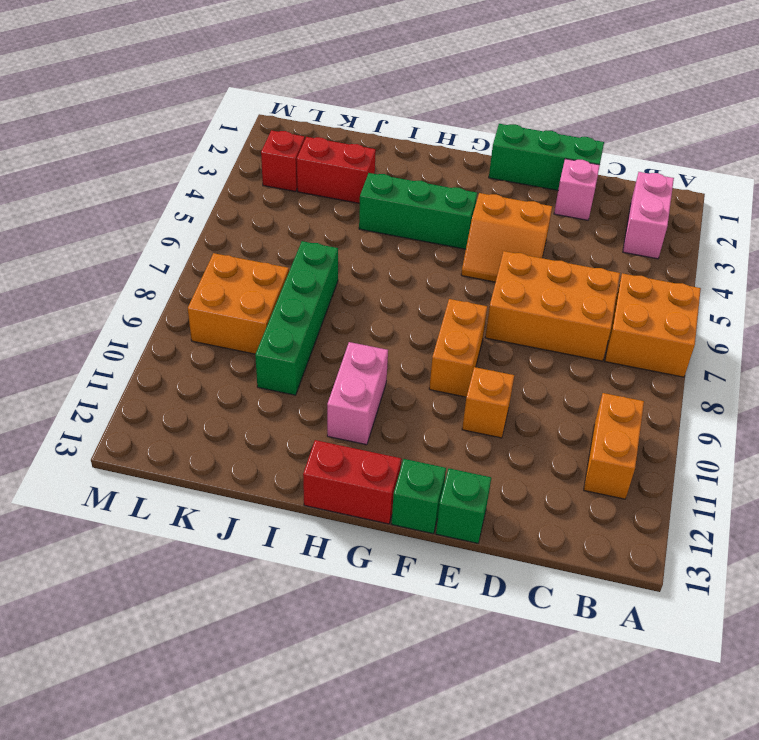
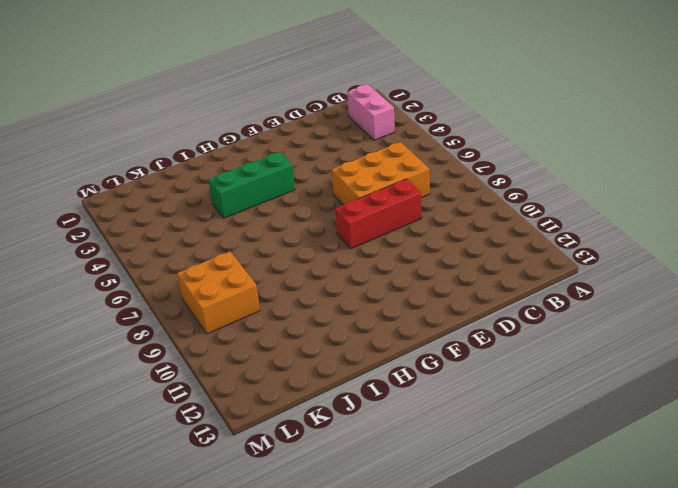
red 1x3 brick [335,179,422,249] -> orange 1x2 brick [429,299,487,397]
none -> orange 2x2 brick [605,273,701,377]
none -> orange 1x2 brick [584,393,644,499]
none -> green 1x3 brick [489,124,604,190]

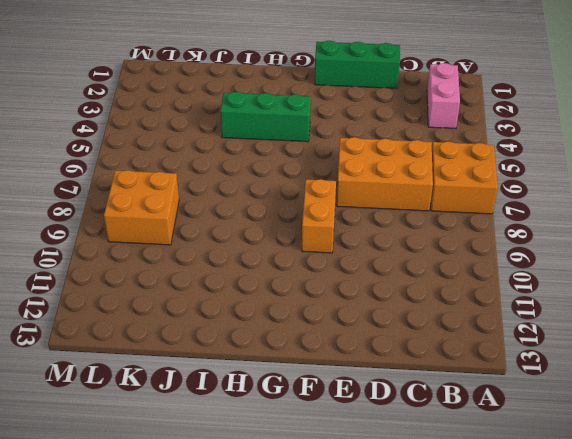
none -> orange 1x2 brick [584,393,644,499]
none -> pink 1x1 brick [554,159,600,220]
none -> orange 2x2 slope [461,193,552,282]

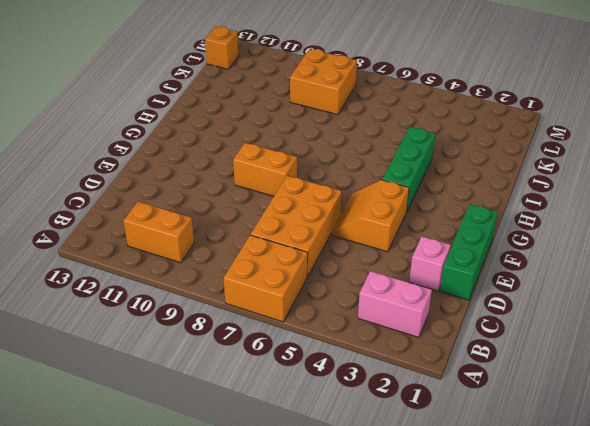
orange 1x1 brick [205,26,239,69] -> orange 1x1 brick moved to [462,367,514,438]
none -> green 1x1 brick [436,468,491,543]
none -> green 1x1 brick [392,459,446,534]
none -> red 1x2 brick [303,440,401,524]

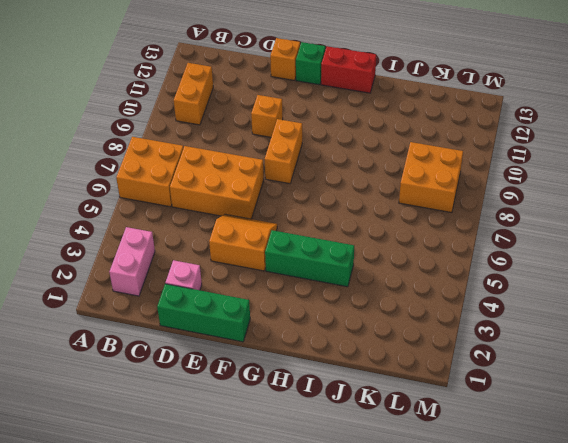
orange 1x1 brick [270,38,300,80] -> green 1x1 brick [436,468,491,543]
none -> pink 1x2 brick [327,342,388,445]
none -> red 1x2 brick [297,137,376,203]
none -> green 1x4 brick [255,241,338,395]

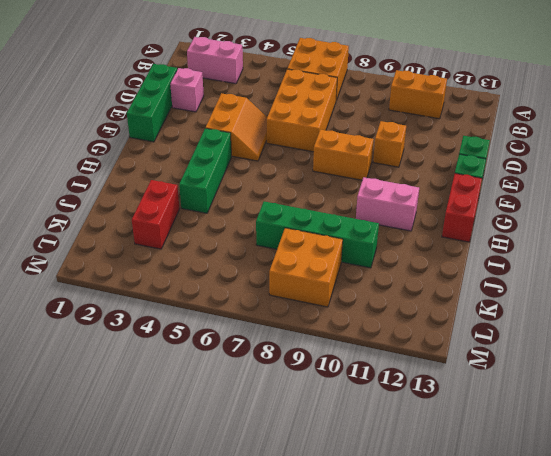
none -> red 1x1 brick [261,130,305,192]

